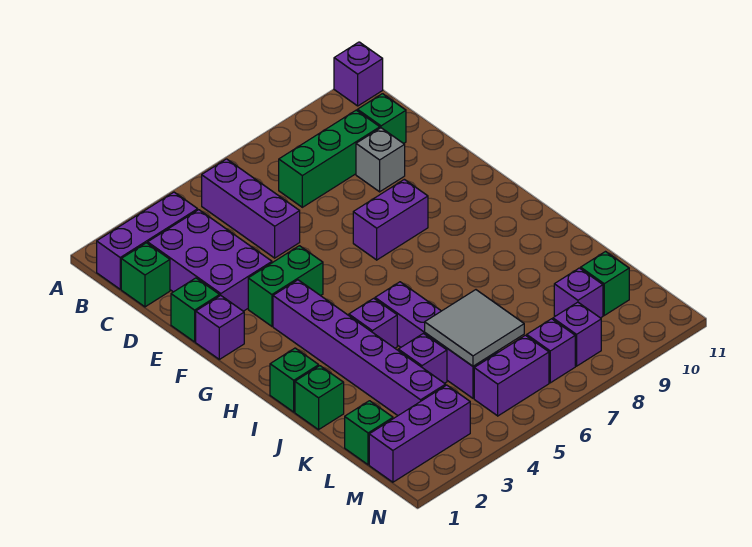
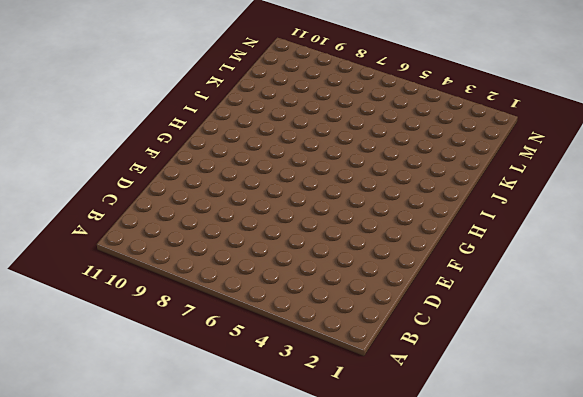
none -> purple 1x1 brick [334,42,383,106]
none -> purple 1x3 brick [97,192,198,289]
none -> purple 1x3 brick [202,159,300,258]

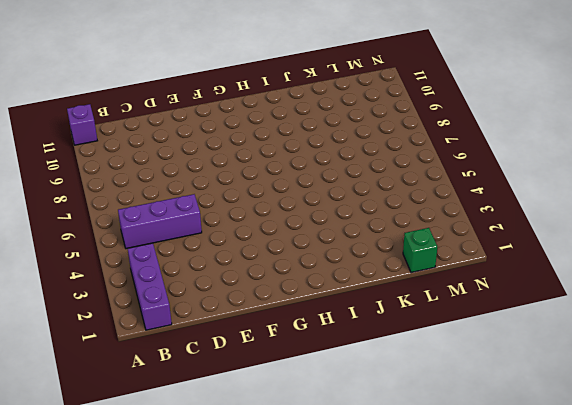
none -> green 1x1 brick [121,243,170,307]
none -> purple 2x3 brick [148,210,272,311]
none -> green 1x3 brick [279,110,380,207]

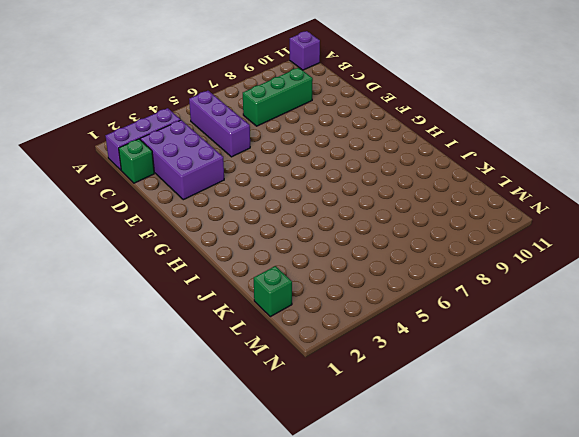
none -> green 1x1 brick [357,94,406,144]
none -> grey 1x1 brick [356,128,405,192]
none -> green 1x1 brick [171,278,220,342]

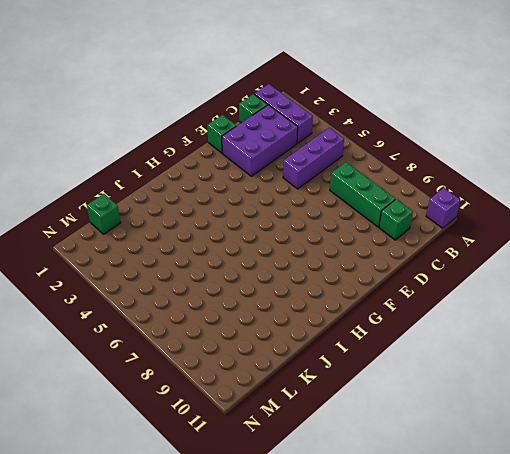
none -> grey 1x1 brick [356,128,405,192]
none -> purple 1x1 brick [196,295,244,359]
none -> green 1x2 brick [248,246,323,326]

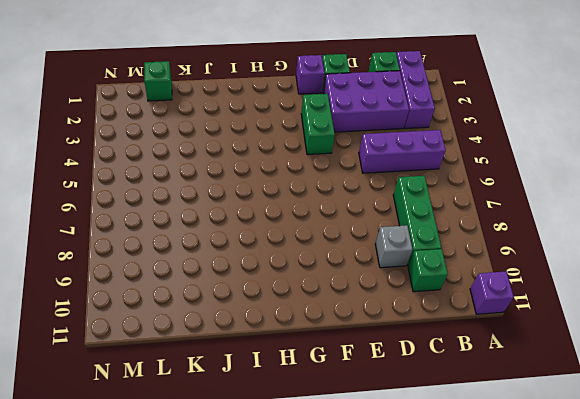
none -> purple 1x2 brick [353,179,428,260]
none -> purple 1x6 brick [273,280,446,415]
none -> green 1x1 brick [270,348,319,412]

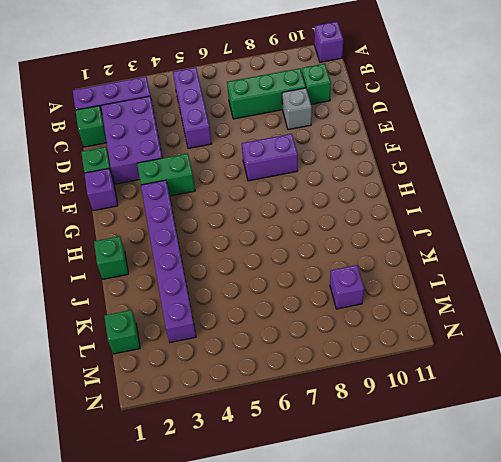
none -> purple 1x1 brick [349,298,397,348]
none -> purple 1x4 brick [375,282,498,398]
none -> green 1x1 brick [295,366,344,430]

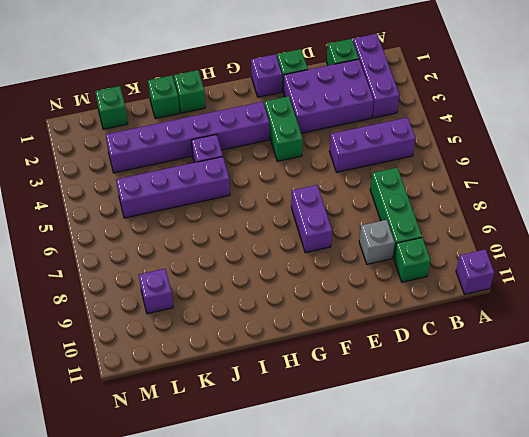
none -> purple 1x1 brick [398,333,447,383]
none -> green 1x1 brick [581,252,629,315]
none -> purple 1x3 brick [369,385,470,482]

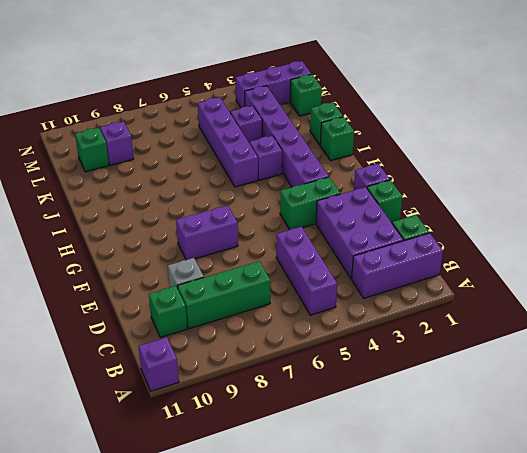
none -> purple 1x2 brick [474,335,549,416]
none -> purple 1x1 brick [527,319,575,383]
none -> purple 1x1 brick [553,302,601,366]

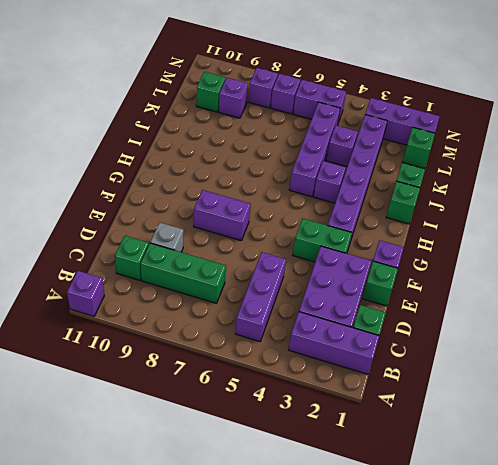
none -> grey 2x2 tile [425,290,524,366]

